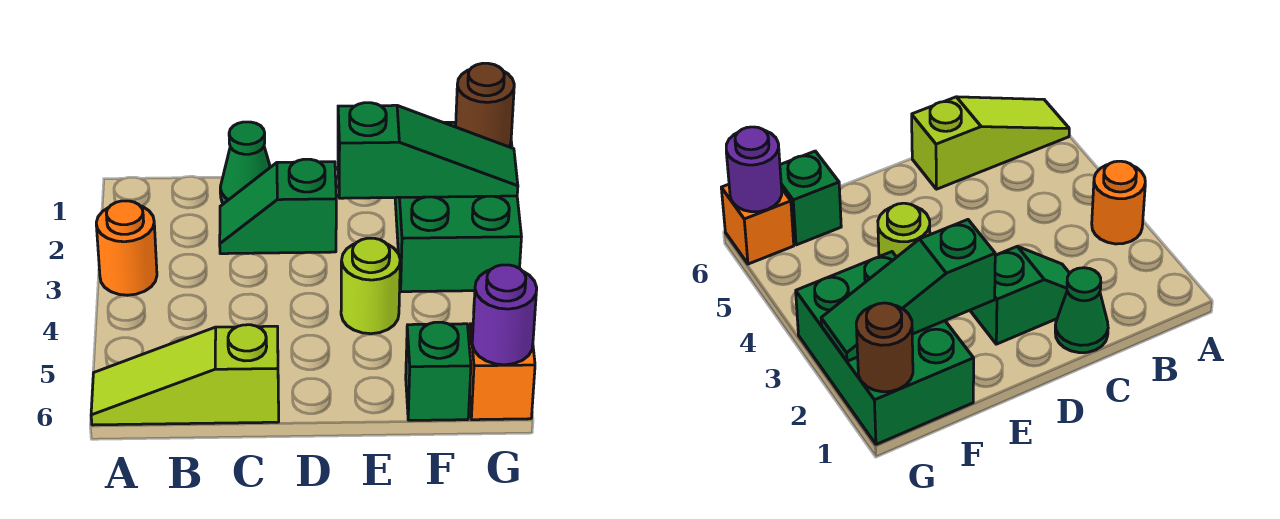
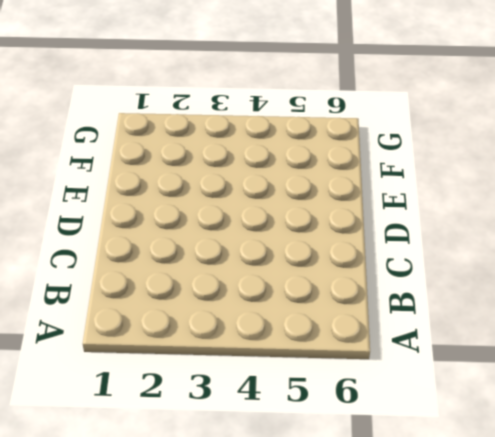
none -> orange 1x1 round brick [96,201,157,295]
none -> lime 1x3 slope [91,325,279,425]

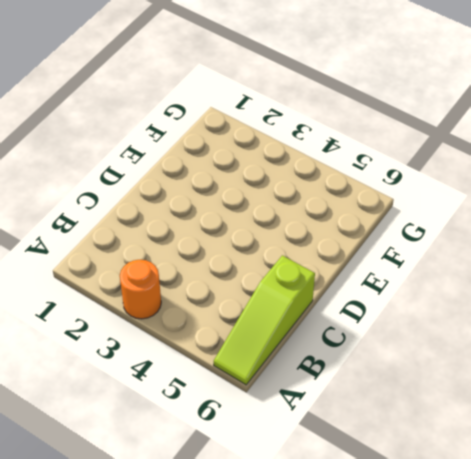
none -> green 1x1 cone [220,122,270,204]
none -> green 1x2 slope [220,159,336,254]

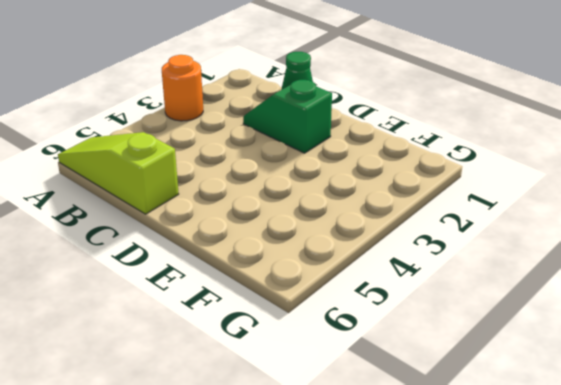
none -> lime 1x1 round brick [341,238,400,334]
none -> green 2x3 brick [395,122,521,292]

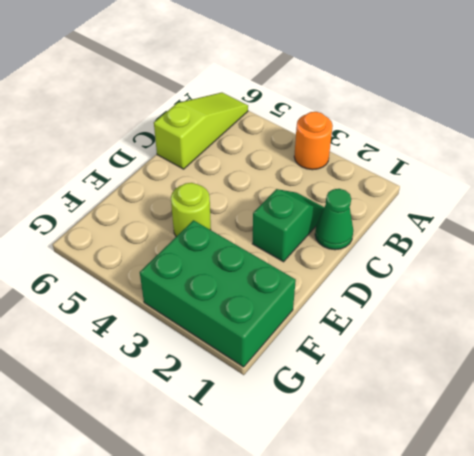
none -> green 1x1 brick [406,322,471,420]
none -> orange 1x1 brick [469,324,535,420]

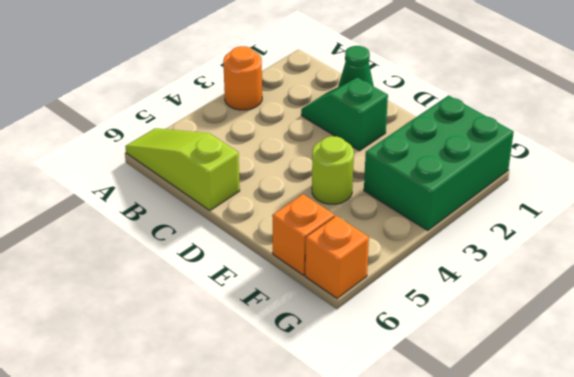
orange 1x1 brick [272,194,335,275] -> green 1x1 brick [406,322,471,420]
none -> green 1x3 slope [338,103,518,198]
none -> brown 1x1 round brick [456,63,514,147]

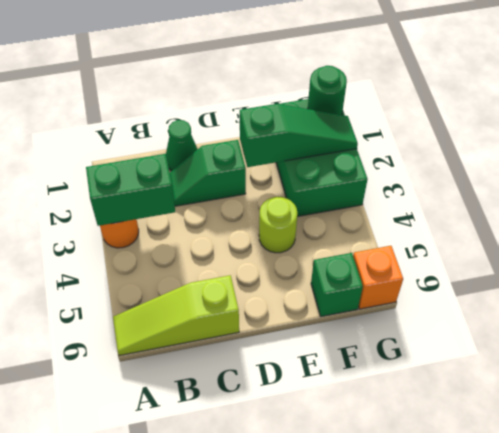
green 1x2 brick [86,154,175,226] -> none
green 1x1 round brick [308,66,347,115] -> brown 1x1 round brick [456,63,514,147]
none -> purple 1x1 round brick [472,265,537,365]

